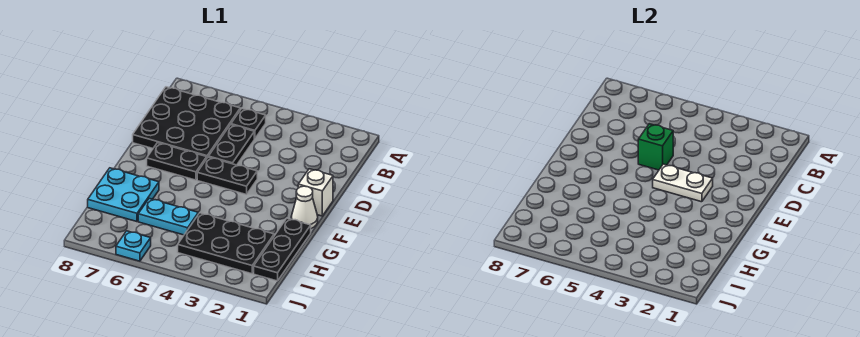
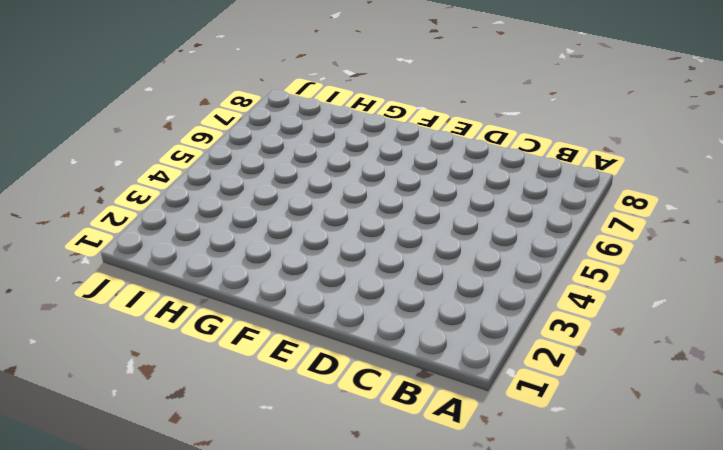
none -> black 1x1 plate [231,109,266,139]
none -> black 3x3 plate [133,87,240,157]
none -> black 1x2 plate [208,125,254,165]

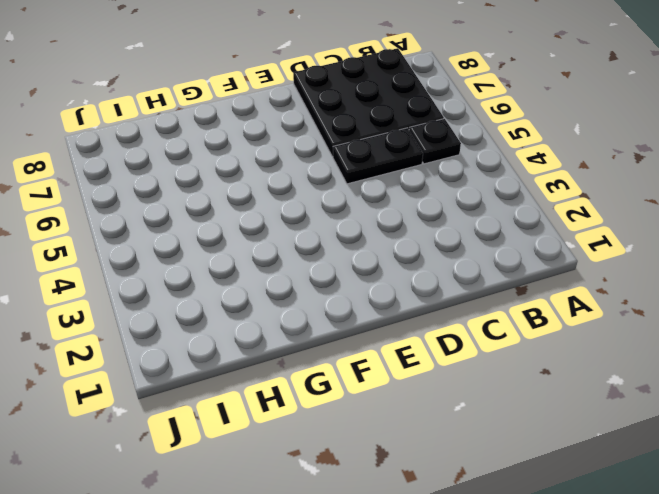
none -> white 1x1 brick [298,169,333,216]
none -> black 1x2 plate [197,157,257,195]
none -> black 1x2 plate [147,143,207,180]

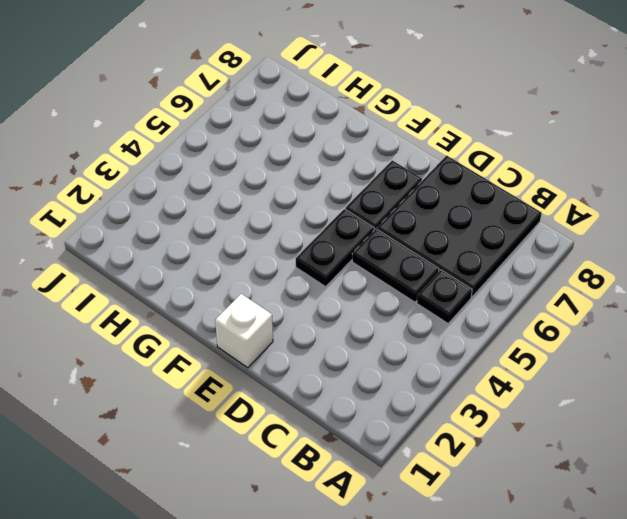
none -> white 1x1 cone [291,186,318,228]
none -> black 1x3 plate [254,218,311,281]
none -> cyan 2x2 plate [88,168,159,222]

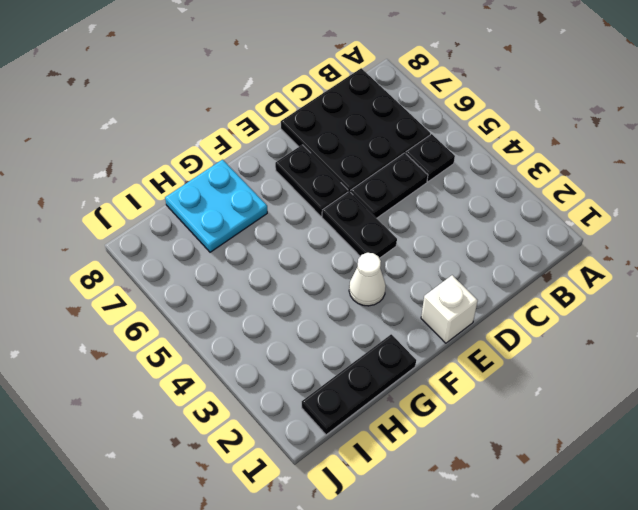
white 1x1 cone [349,253,386,306] -> white 1x1 cone moved to [291,186,318,228]
none -> black 2x3 plate [178,213,274,274]
none -> cyan 1x2 plate [138,199,198,235]
none -> cyan 1x1 plate [116,231,151,261]

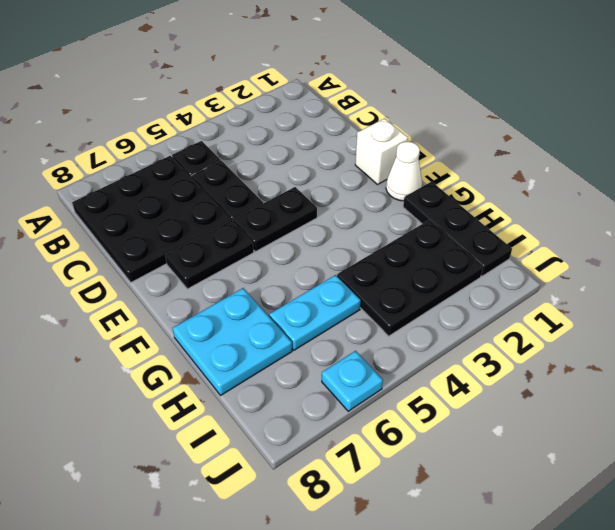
none -> green 1x1 brick [638,124,673,170]
none -> white 1x2 plate [653,164,713,202]

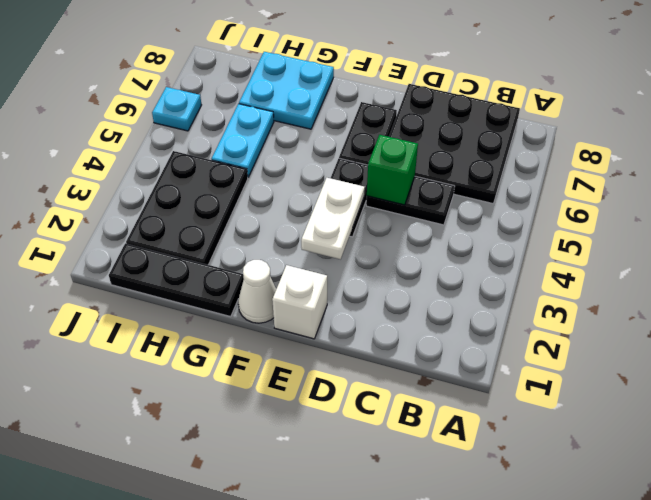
none -> black 1x1 plate [231,109,266,139]

